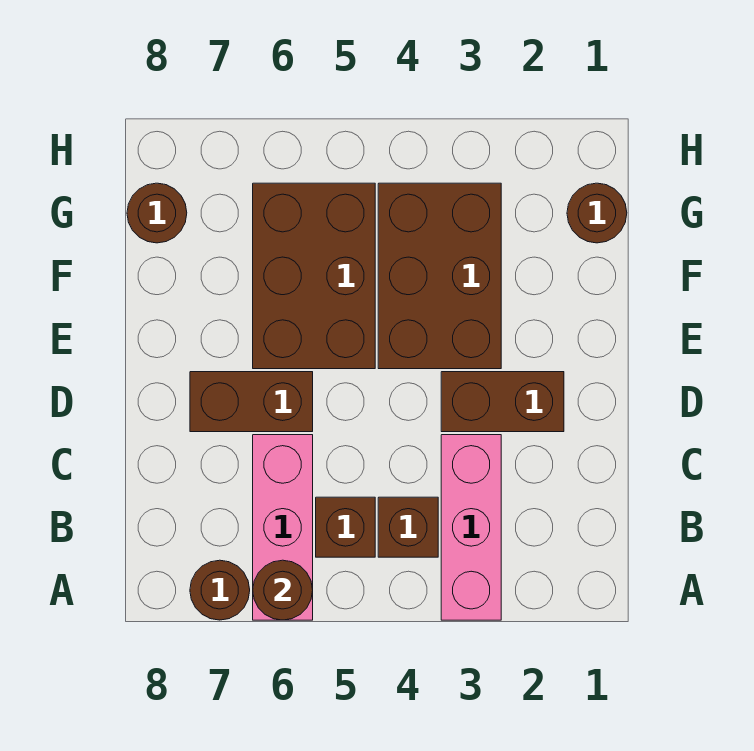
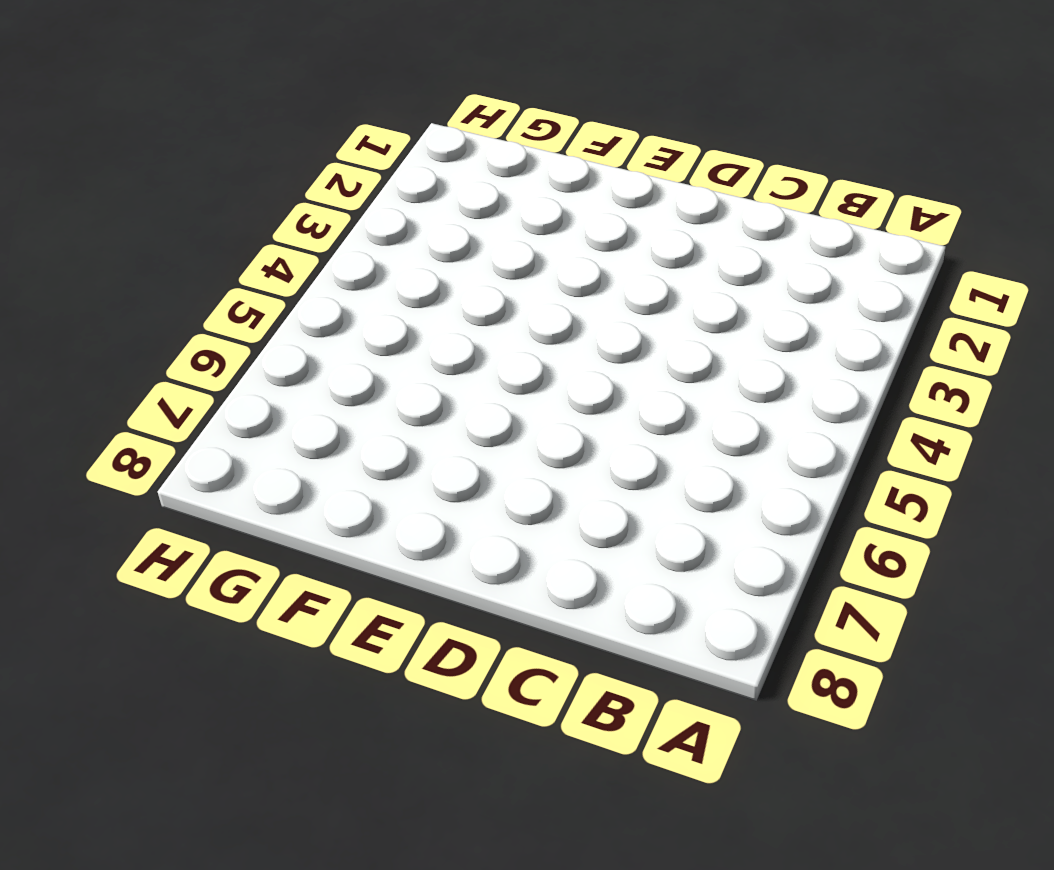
none -> pink 1x3 brick [441,435,501,620]
none -> pink 1x3 brick [253,435,313,620]
none -> brown 1x1 round brick [190,560,250,620]

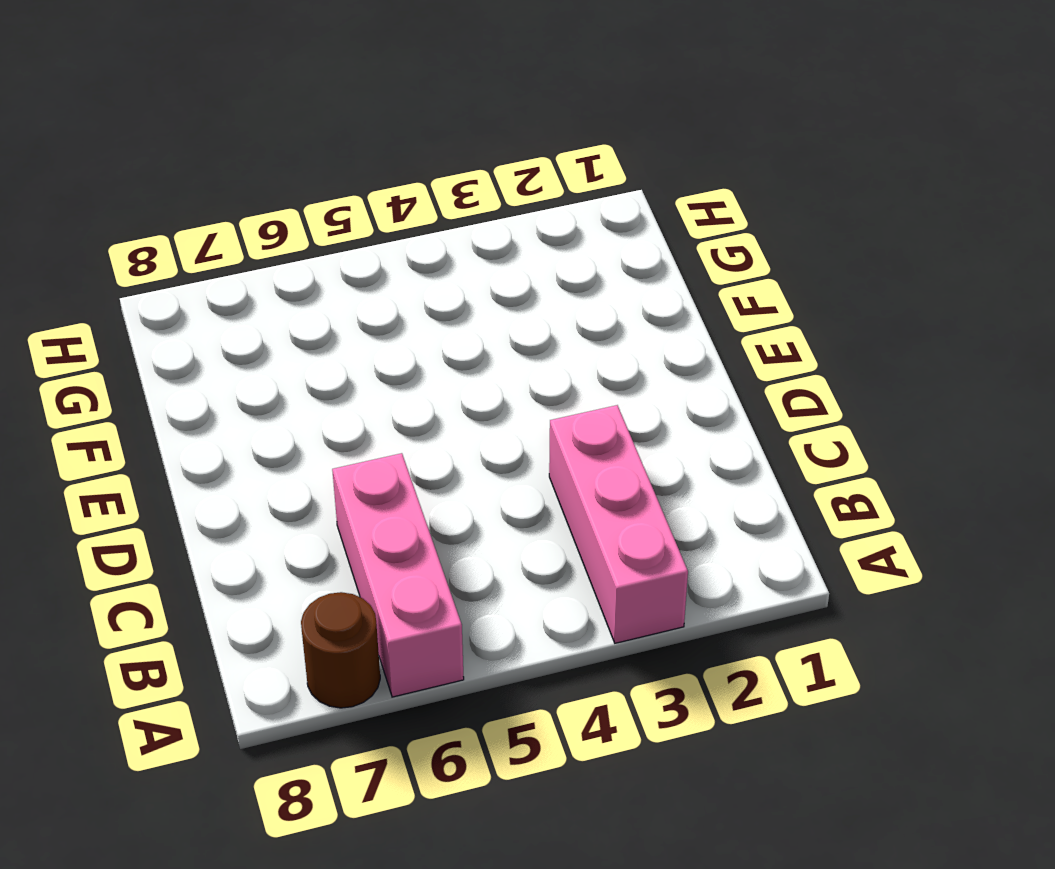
none -> brown 1x1 brick [378,497,438,557]
none -> brown 1x1 brick [316,497,375,557]
none -> brown 1x2 brick [441,372,564,432]

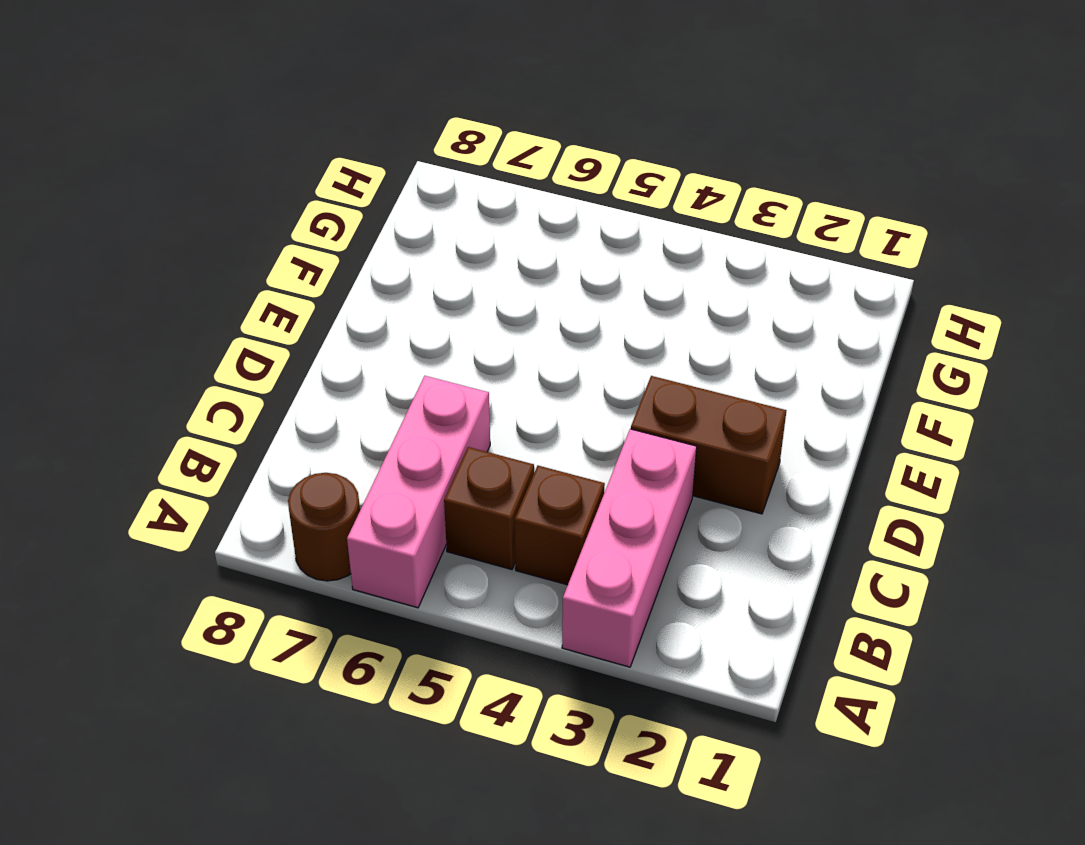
none -> brown 1x2 brick [190,372,313,432]
none -> brown 2x3 brick [378,183,501,369]
none -> brown 2x3 brick [253,183,375,369]

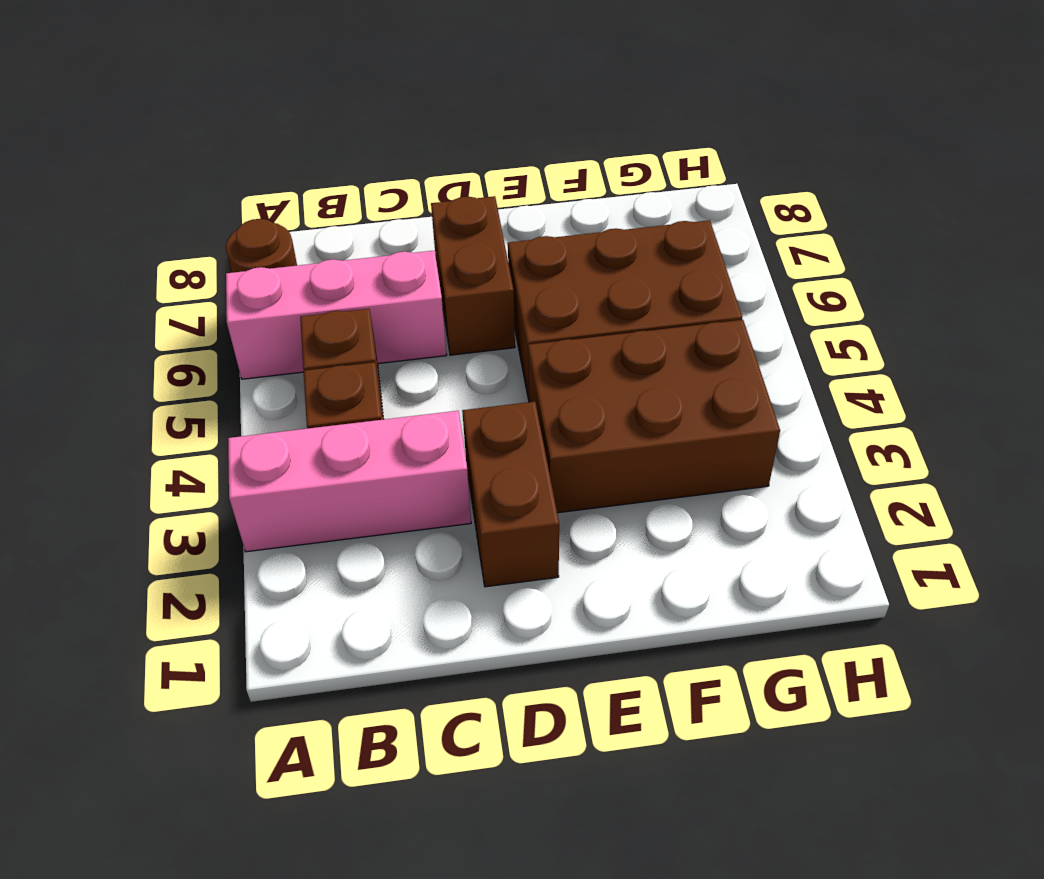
none -> brown 1x1 round brick [567,183,627,243]
none -> brown 1x1 round brick [127,183,187,243]
none -> brown 1x1 round brick [253,560,313,620]

